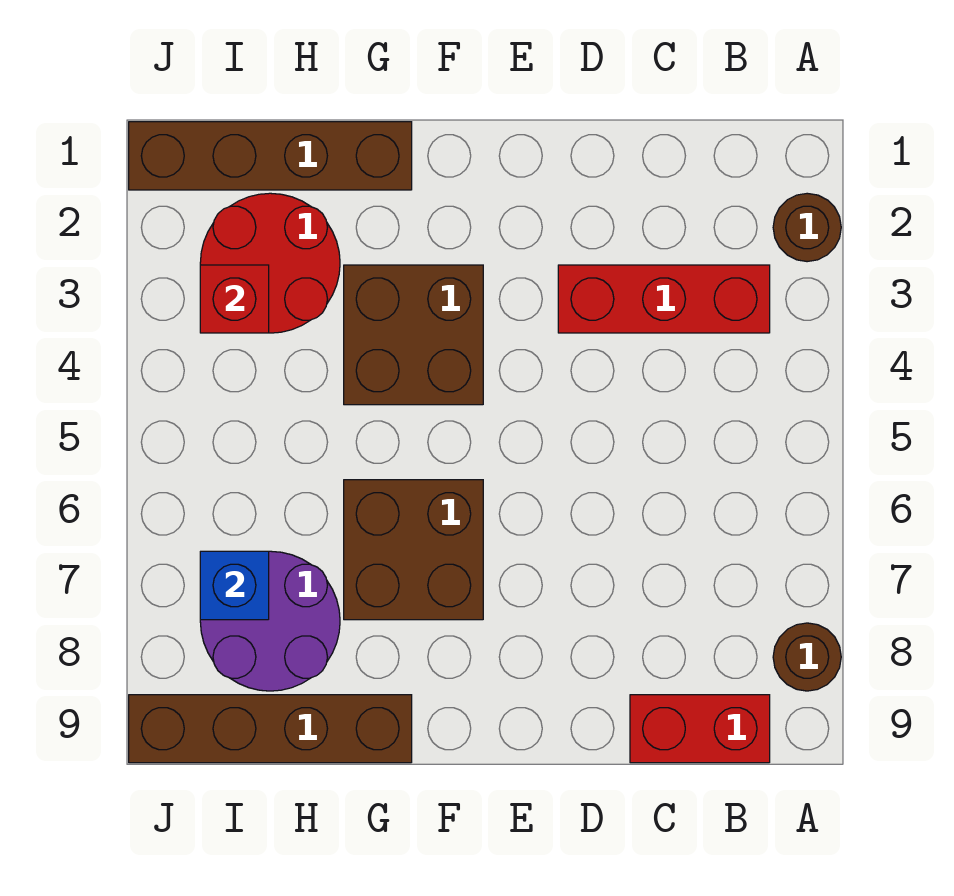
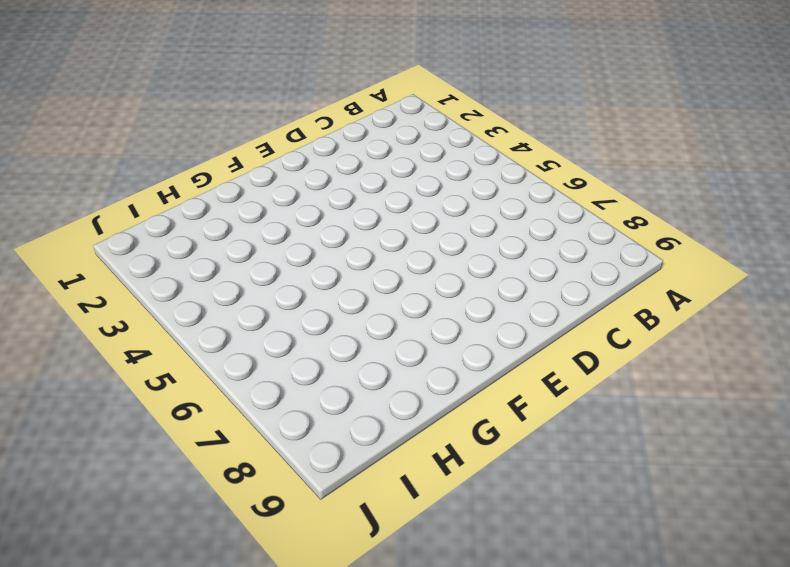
none -> brown 1x1 round brick [773,193,841,262]
none -> brown 1x1 round brick [773,623,841,691]
none -> red 1x3 brick [558,265,770,333]

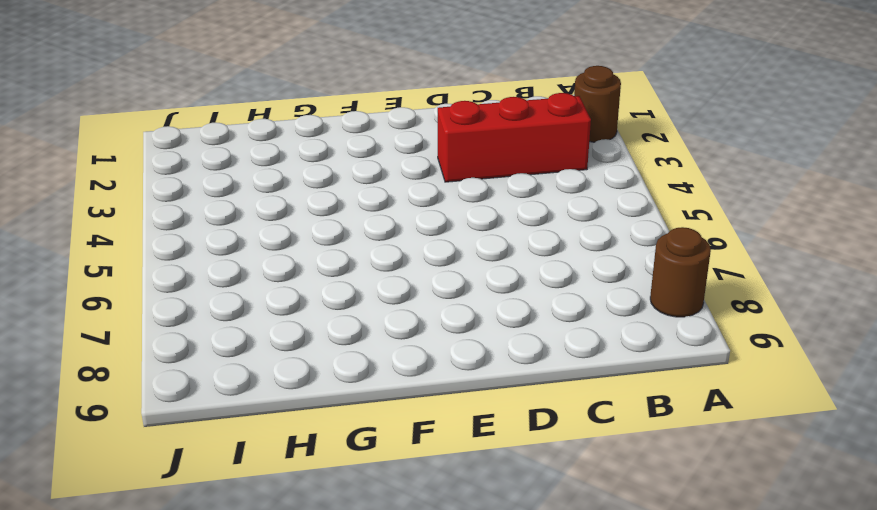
none -> red 1x2 brick [630,695,770,763]
none -> brown 2x2 brick [344,265,483,405]
none -> brown 2x2 brick [344,480,483,620]

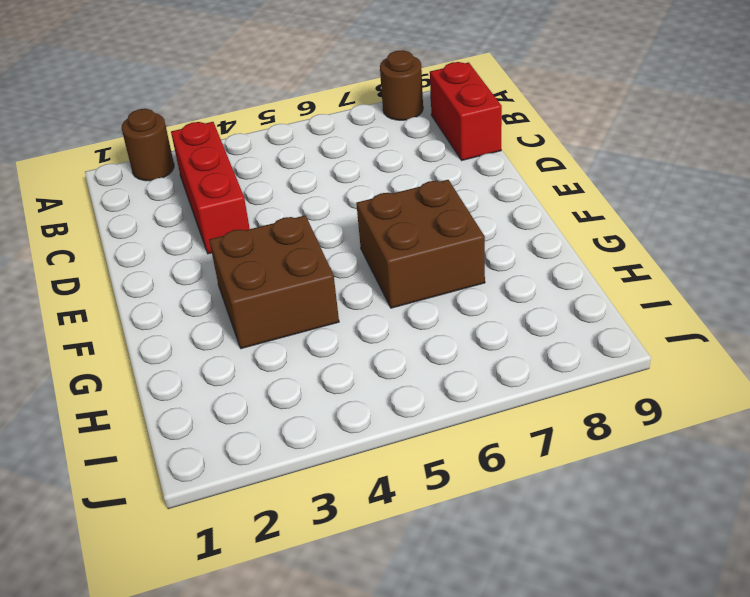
none -> brown 1x4 brick [129,122,412,190]
none -> brown 1x4 brick [129,695,412,763]
none -> red 2x2 round brick [200,193,340,333]

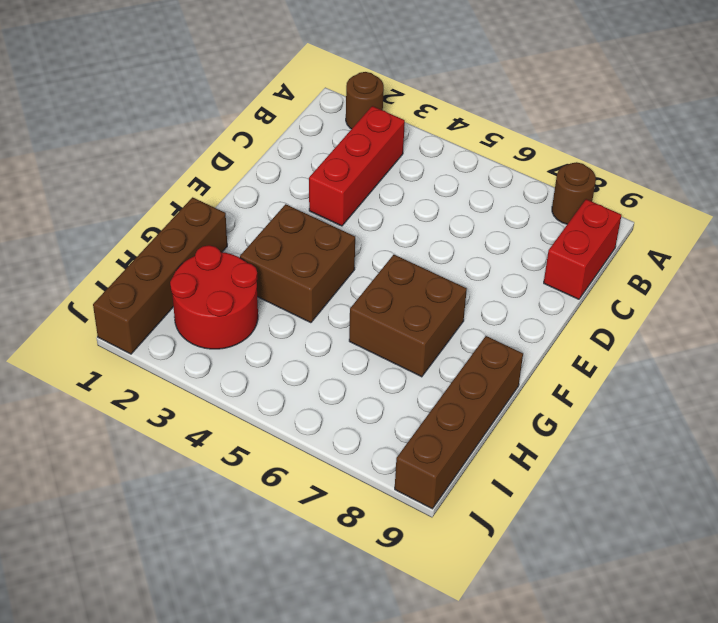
none -> purple 2x2 round brick [200,551,340,691]
none -> red 1x1 brick [200,265,269,333]
none -> blue 1x1 brick [200,551,269,620]

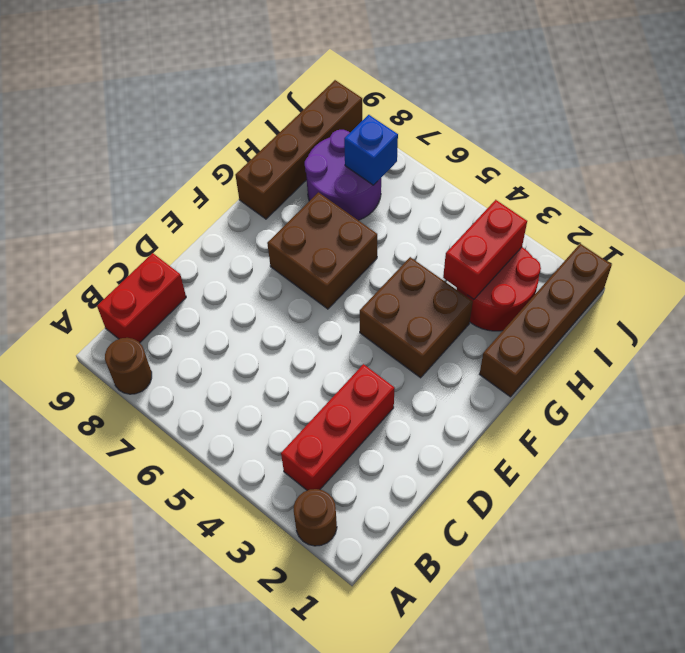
red 1x2 brick [443,200,527,299] -> red 1x1 brick [200,265,269,333]

